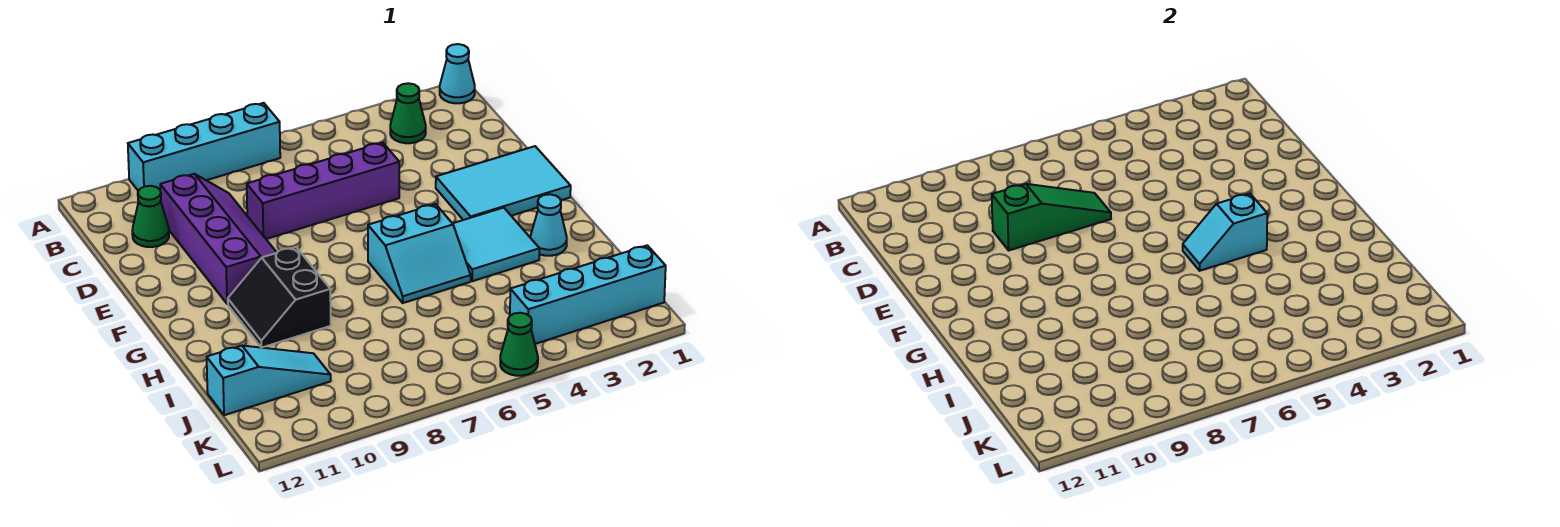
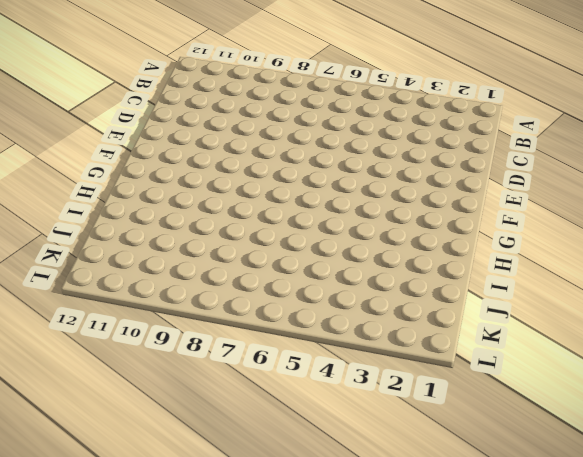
none -> cyan 1x1 cone [440,44,475,103]
none -> cyan 1x4 brick [128,103,280,191]
none -> green 1x1 cone [390,83,426,143]

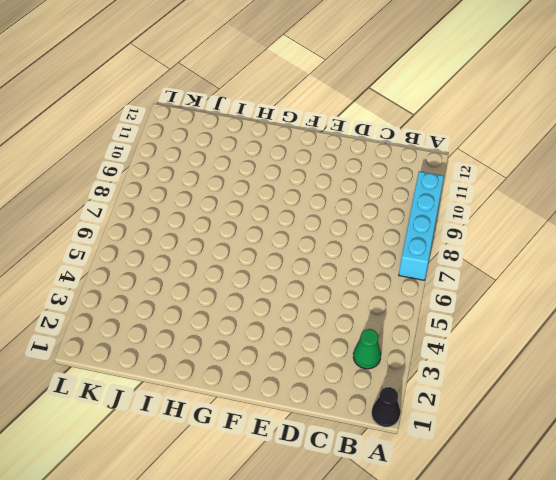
black 1x1 cone [372,387,400,427] -> cyan 1x1 cone [440,44,475,103]
none -> purple 2x4 slope [160,174,277,304]
none -> green 1x1 cone [132,186,169,247]
none -> purple 1x4 brick [247,143,399,239]

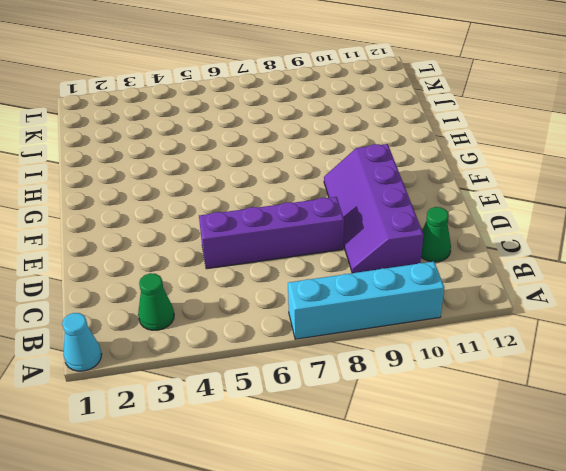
none -> cyan 2x3 tile [436,146,571,220]
none -> cyan 2x2 tile [452,208,540,281]
none -> cyan 2x2 slope [368,204,471,303]

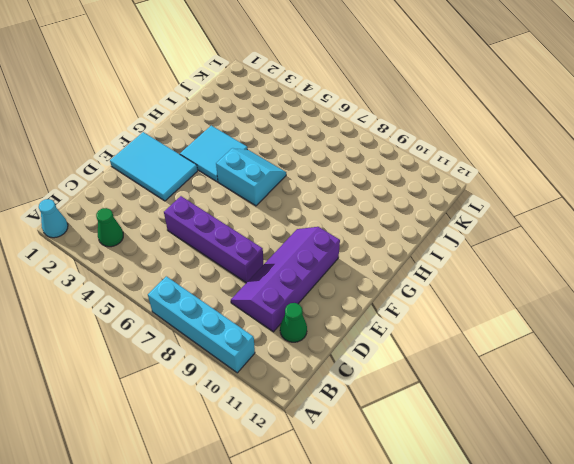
none -> black 2x2 slope [228,247,331,348]
none -> cyan 1x1 cone [530,194,567,256]
none -> cyan 1x3 slope [207,346,331,415]

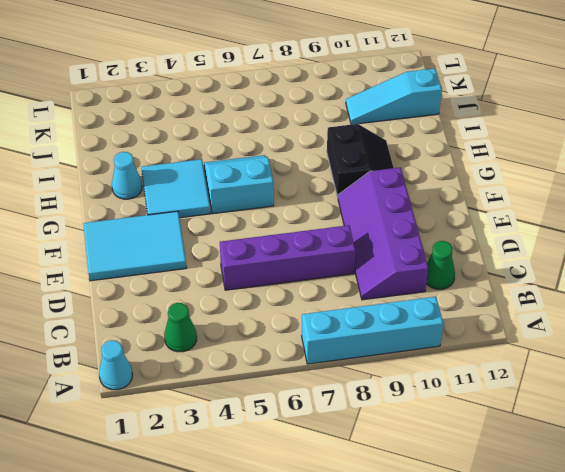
none -> cyan 1x4 brick [510,245,666,344]
none -> green 1x1 cone [500,313,538,376]
none -> green 1x3 slope [992,184,1111,250]

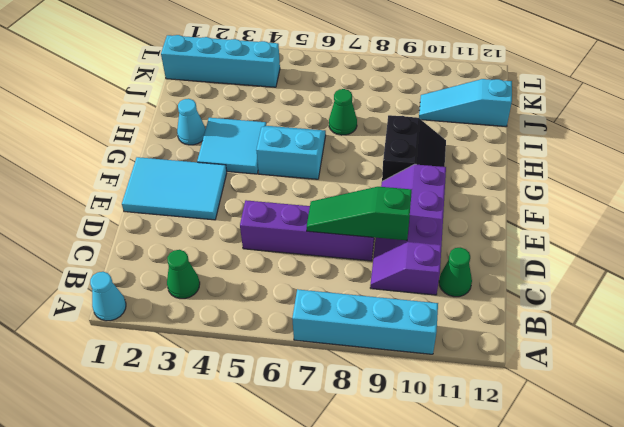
green 1x1 cone [329,89,357,135] -> green 1x1 cone moved to [500,313,538,376]
none -> cyan 1x2 slope [1183,194,1267,271]

